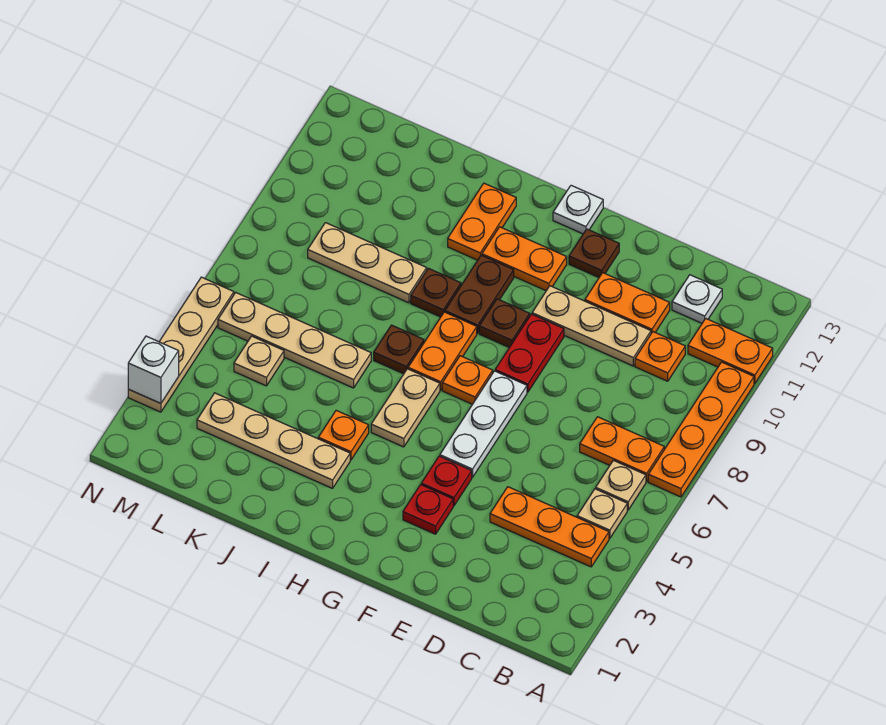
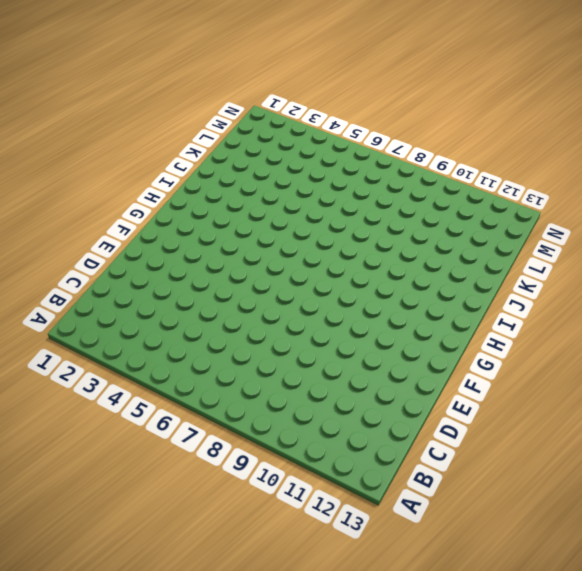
none -> orange 1x4 plate [648,362,754,497]
none -> orange 1x2 plate [688,318,773,383]
none -> orange 1x3 plate [490,487,609,567]
none -> tan 1x1 plate [577,489,627,539]

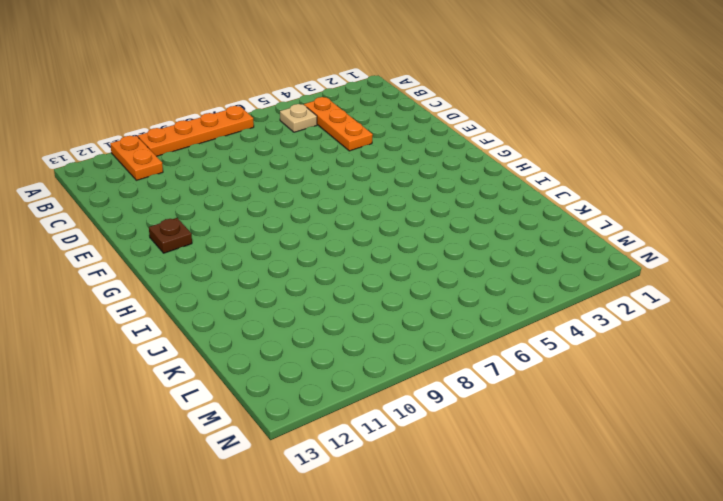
none -> tan 1x1 plate [596,460,646,510]
none -> orange 1x2 plate [580,417,664,482]
none -> orange 1x1 plate [635,332,685,381]
none -> white 1x1 plate [672,275,722,323]

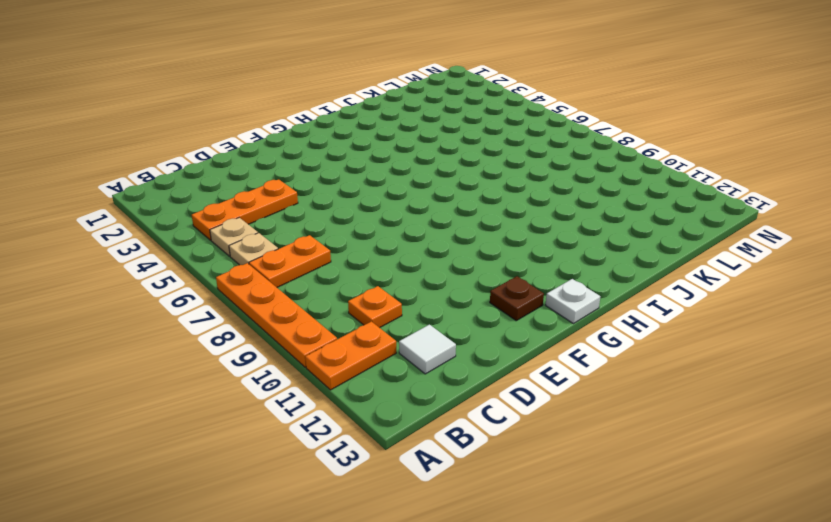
white 1x1 tile [399,325,456,374] -> white 1x1 plate [672,275,722,323]
none -> tan 1x3 plate [532,286,651,366]
none -> orange 1x2 plate [585,273,670,333]
none -> red 1x1 plate [403,485,453,534]
none -> red 1x1 plate [421,456,472,506]

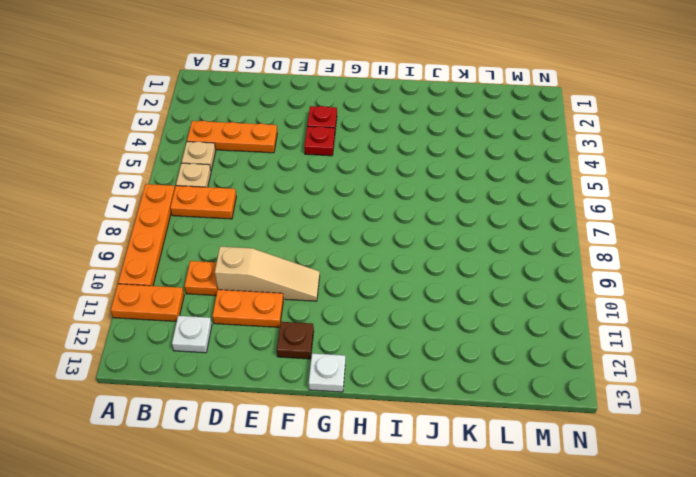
tan 1x3 slope [215,247,320,301] -> tan 1x3 plate [532,286,651,366]
none -> white 1x3 plate [440,371,527,478]
none -> red 1x2 plate [495,314,564,392]
none -> orange 1x1 plate [442,356,493,404]
none -> brown 1x1 plate [479,299,530,347]

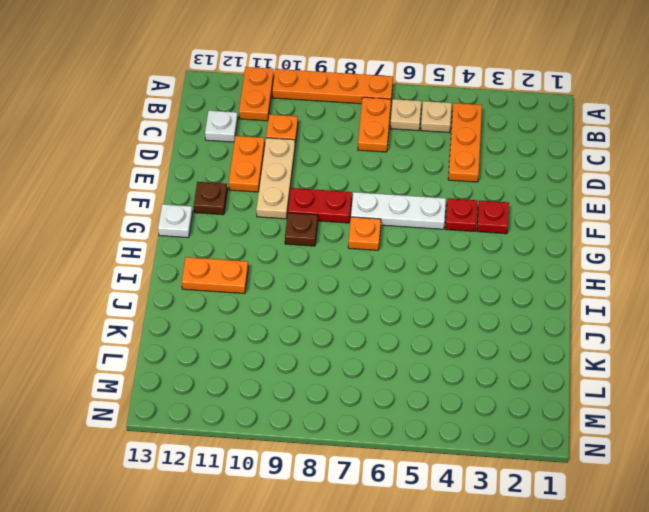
none -> orange 1x2 plate [482,227,567,291]
none -> tan 1x2 plate [371,369,440,447]
none -> orange 1x2 plate [408,312,477,390]
none -> brown 1x2 plate [445,255,514,333]

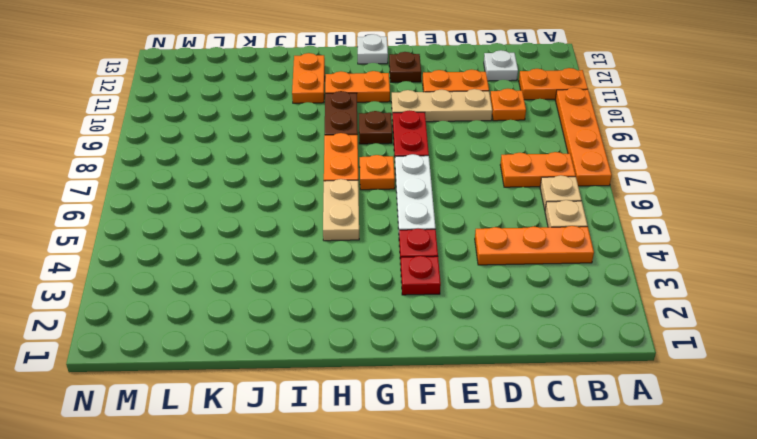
none -> tan 1x4 plate [197,393,350,488]
none -> orange 1x1 plate [318,410,369,460]
none -> brown 1x1 plate [374,325,424,374]
none -> brown 1x1 plate [411,268,461,317]

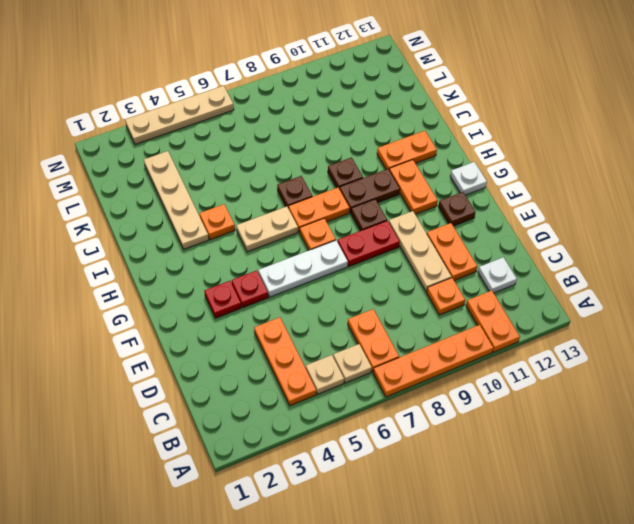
none -> tan 1x4 plate [218,293,371,388]
none -> tan 1x3 plate [308,223,427,303]
none -> tan 1x1 plate [234,336,284,386]
none -> white 1x1 brick [128,336,179,404]

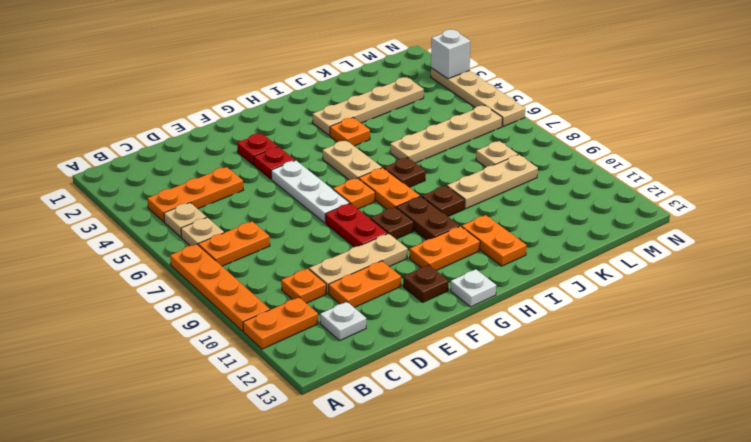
tan 1x1 plate [476,141,518,167] -> tan 1x1 plate moved to [234,336,284,386]

